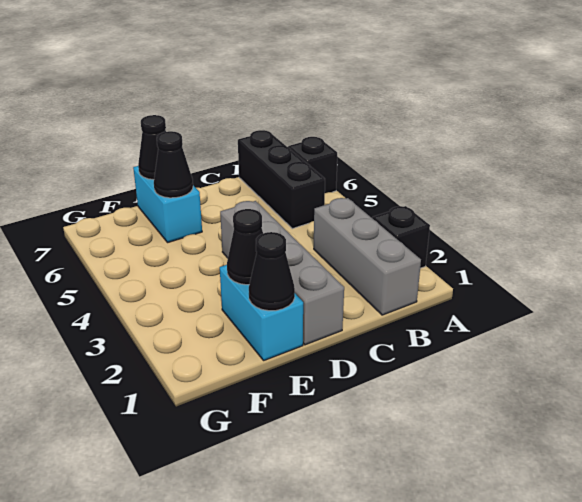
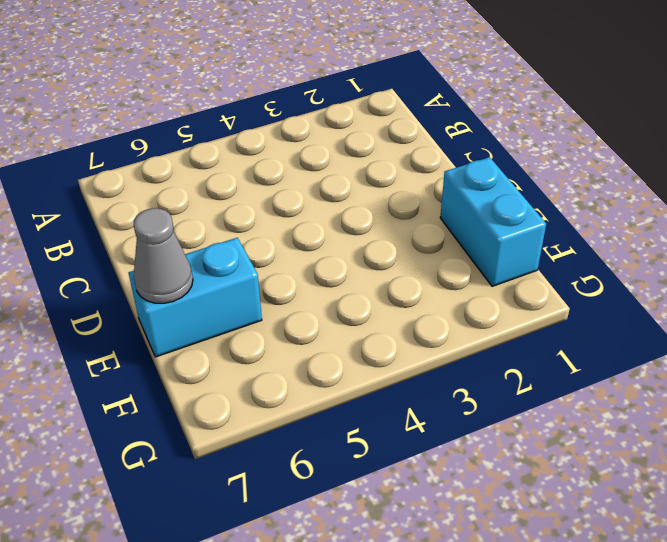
cyan 1x2 brick [440,157,546,286] -> cyan 1x2 brick turned to [220,265,303,360]
grey 1x1 cone [134,208,193,303] -> black 1x1 cone [138,115,166,180]
none -> black 1x1 brick [373,206,430,268]
none -> black 1x1 brick [288,137,337,193]

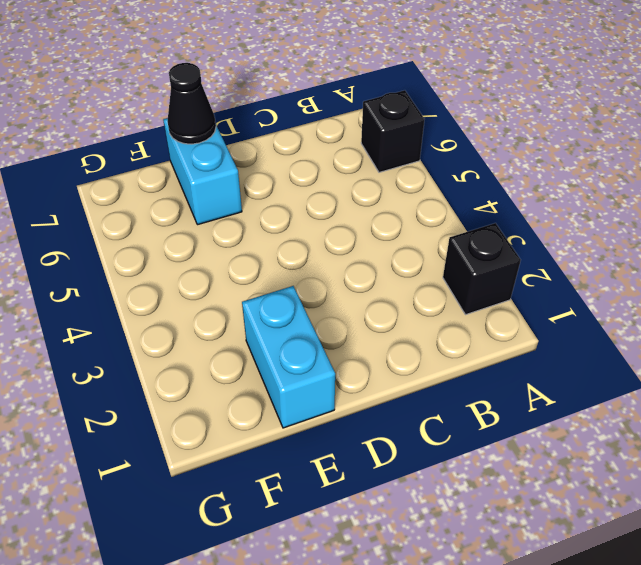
none -> grey 1x3 brick [314,198,421,315]
none -> black 1x3 brick [238,130,325,229]

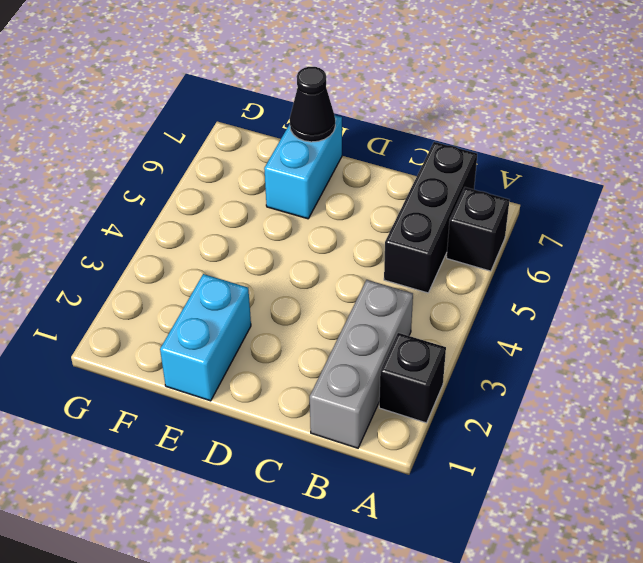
none -> grey 1x4 brick [220,201,344,345]
none -> black 1x1 cone [249,232,295,311]

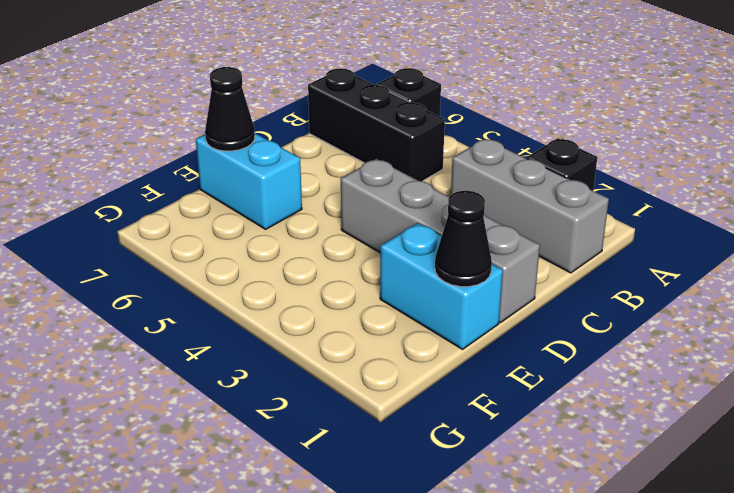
none -> black 1x1 cone [227,209,263,285]
none -> black 1x1 cone [154,131,193,198]

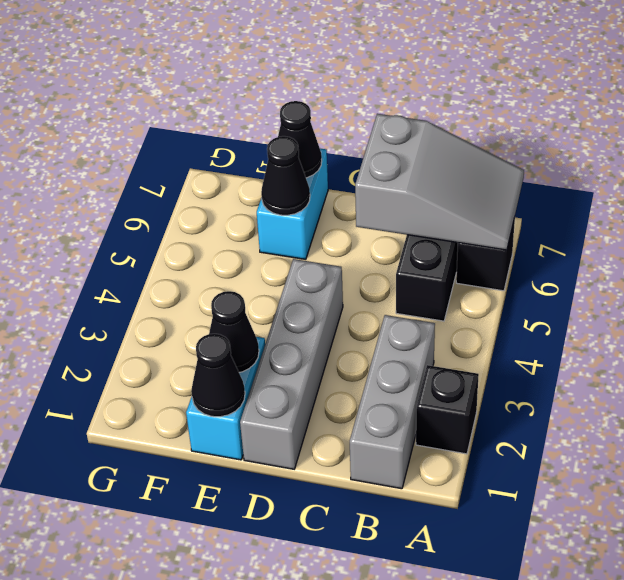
grey 2x3 slope [355,114,524,250] -> none

